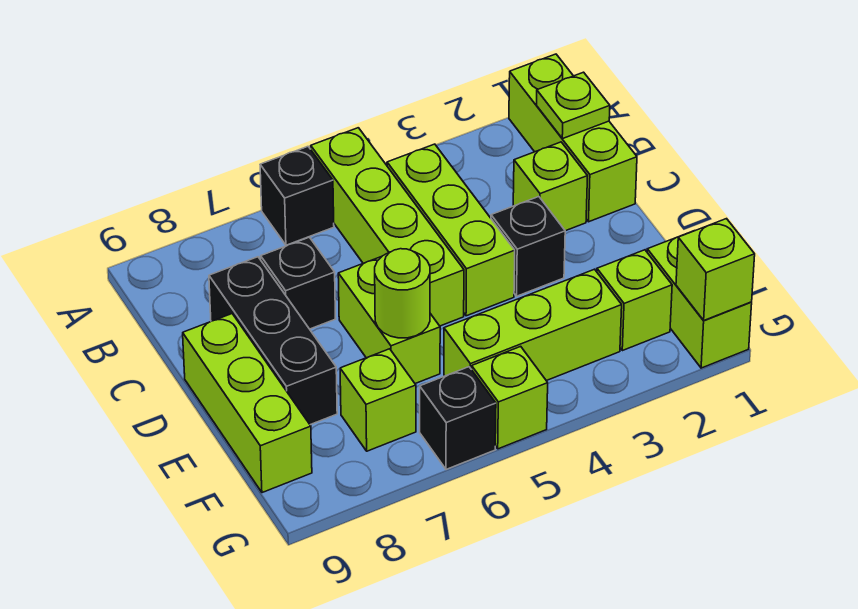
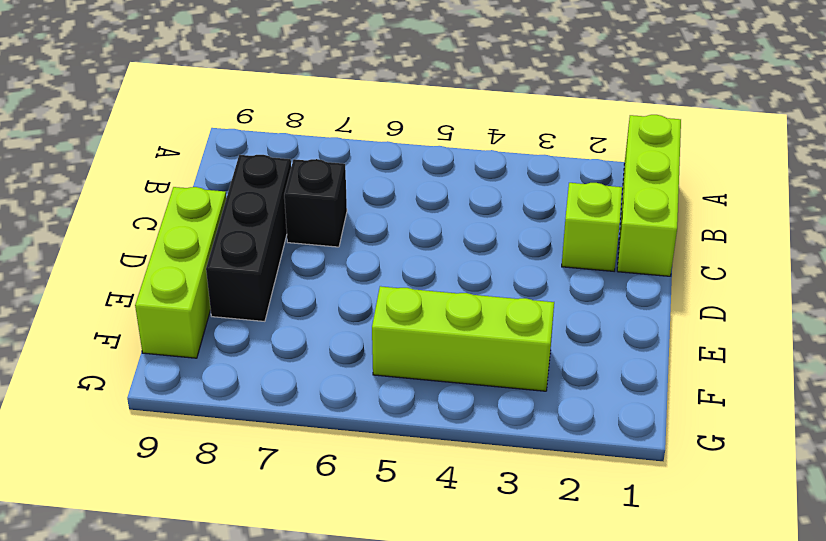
none -> lime 1x4 brick [311,128,464,326]
none -> black 1x1 brick [260,147,334,245]
none -> lime 1x3 brick [387,144,515,316]

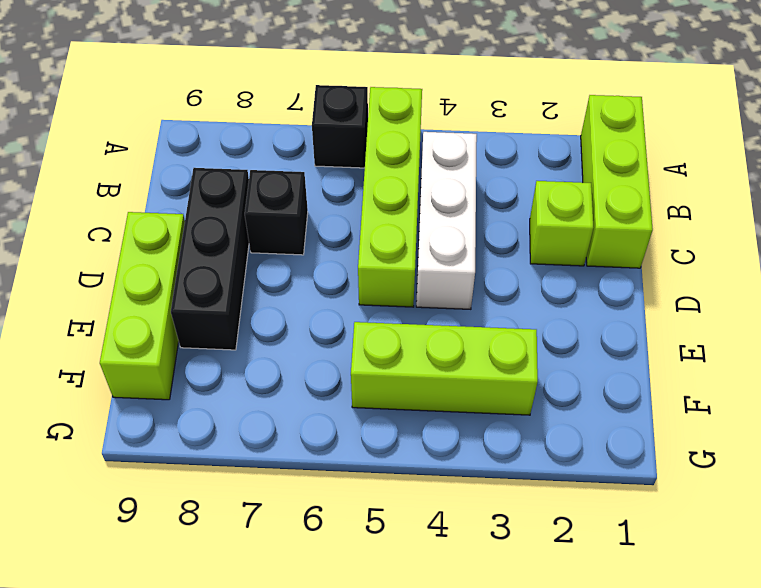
white 1x3 brick [416,132,477,309] -> lime 1x3 brick [387,144,515,316]
none -> black 1x1 brick [491,197,565,296]
none -> lime 1x2 brick [338,256,440,384]
none -> lime 1x2 brick [647,231,752,368]

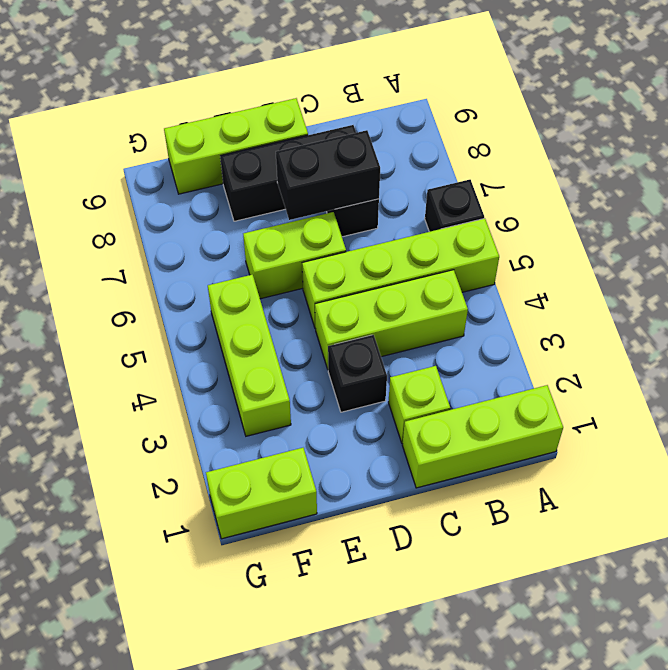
black 1x2 brick [276,130,380,220] -> none
none -> lime 1x1 brick [597,250,672,351]
none -> lime 1x1 brick [340,349,416,451]
none -> lime 1x1 brick [472,346,548,449]

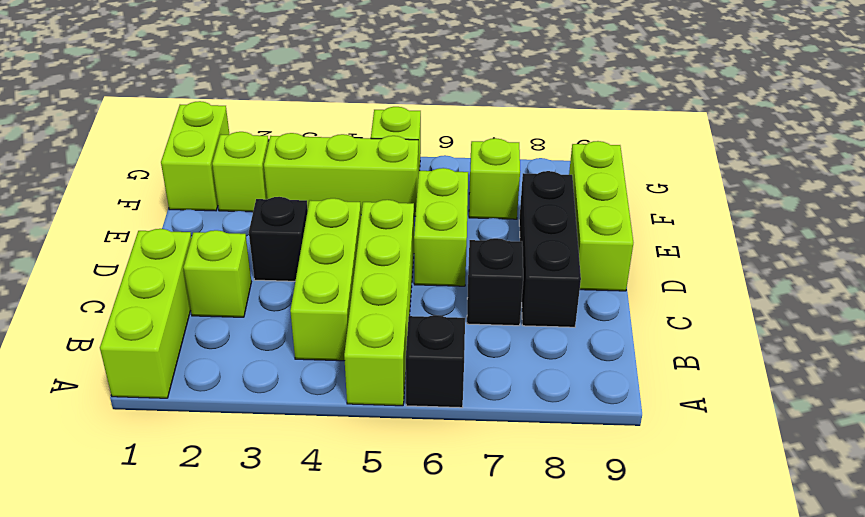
none -> black 1x1 brick [420,367,496,469]
none -> lime 1x1 plate [536,72,610,139]
none -> lime 1x1 round brick [375,249,430,338]

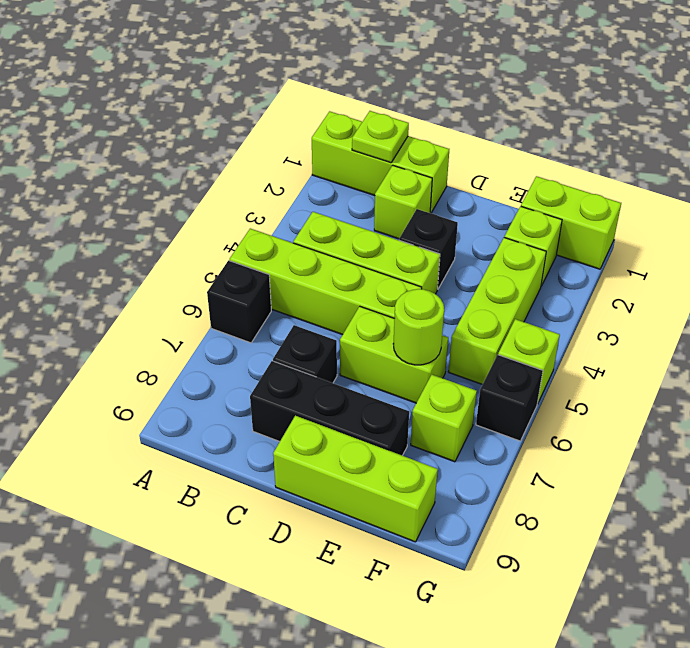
none -> lime 1x1 brick [676,219,755,320]

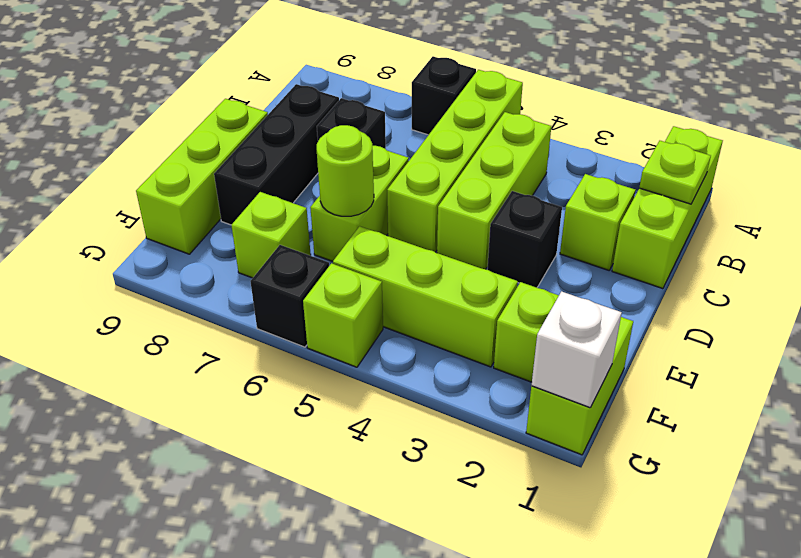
white 1x1 brick [531,291,622,408] -> lime 1x1 brick [676,219,755,320]

